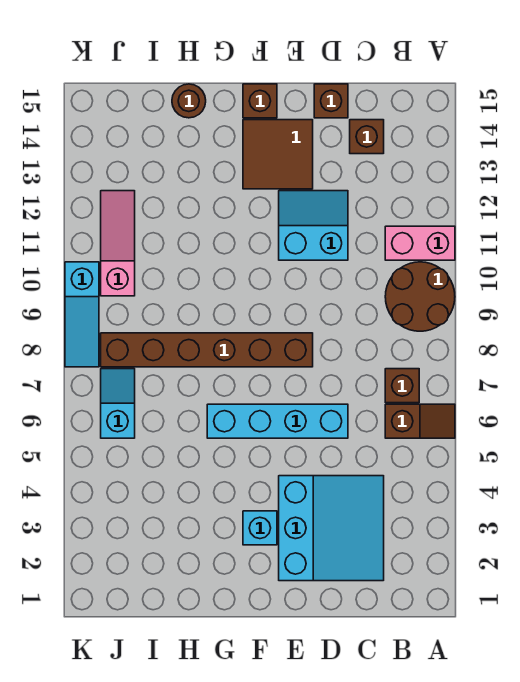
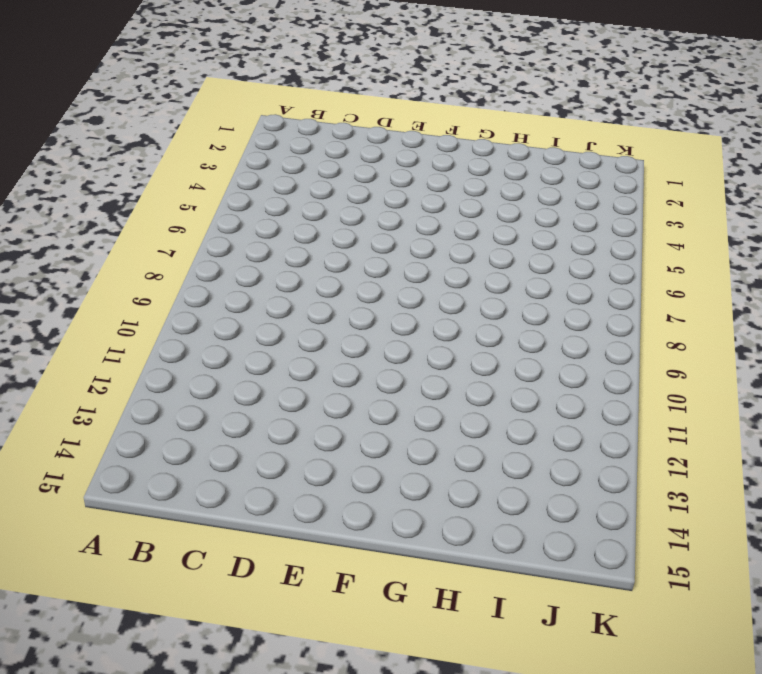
none -> brown 1x2 slope [385,404,455,438]
none -> brown 2x2 round brick [385,262,455,331]
none -> pink 1x2 brick [385,226,455,260]

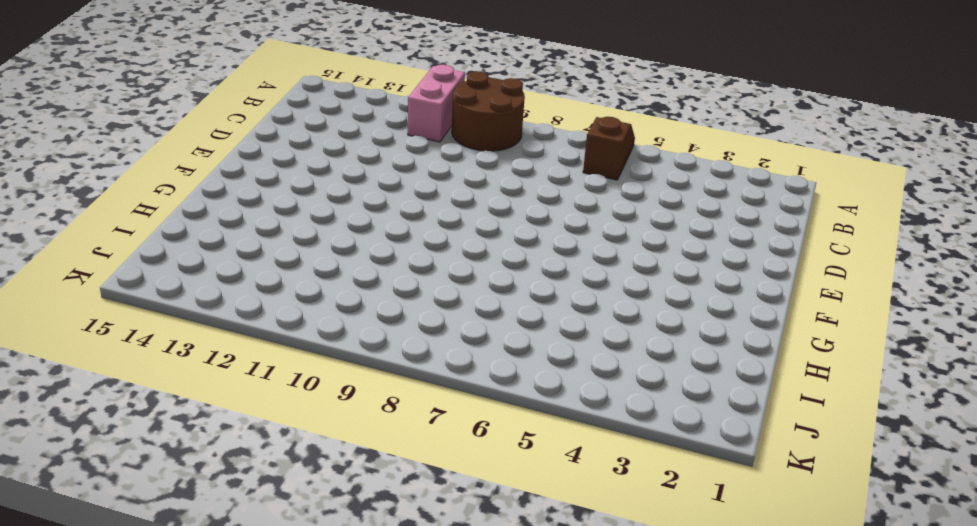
none -> brown 1x1 brick [385,369,419,403]
none -> cyan 3x3 slope [279,476,384,581]
none -> brown 1x1 brick [350,120,384,154]

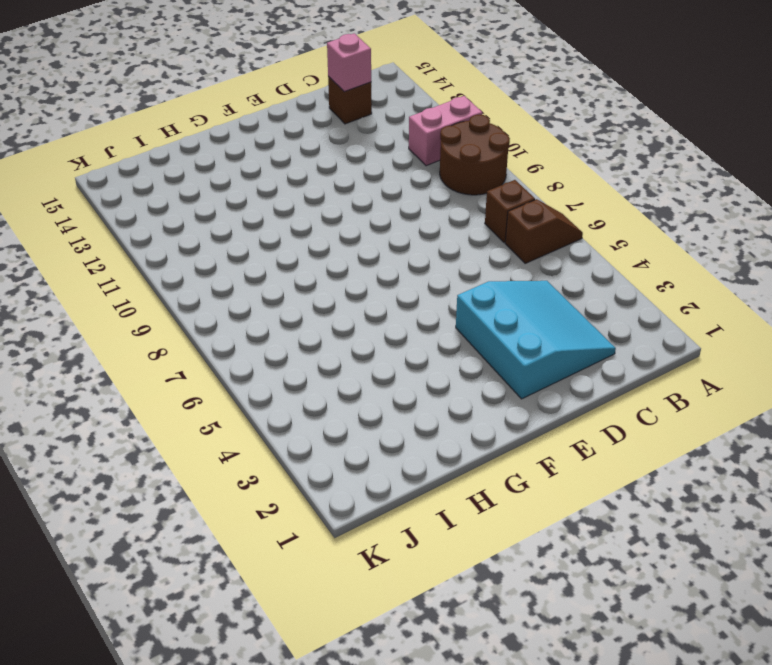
pink 1x1 brick [327,33,371,92] -> none
none -> cyan 1x4 brick [207,404,348,438]
none -> cyan 2x2 slope [279,191,348,260]
none -> brown 1x1 brick [314,84,348,118]

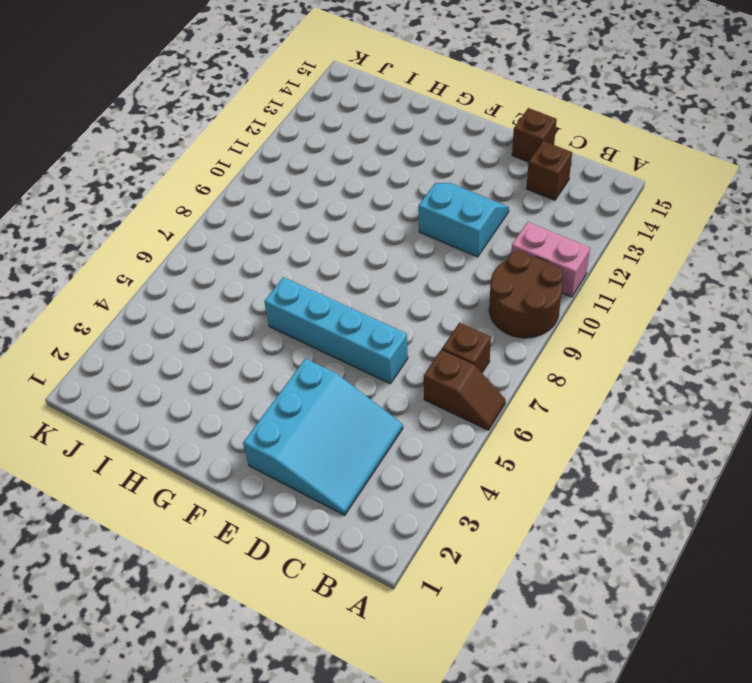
none -> brown 1x6 brick [101,333,313,367]
none -> brown 2x2 tile [243,120,313,189]
none -> cyan 1x1 brick [243,511,277,545]

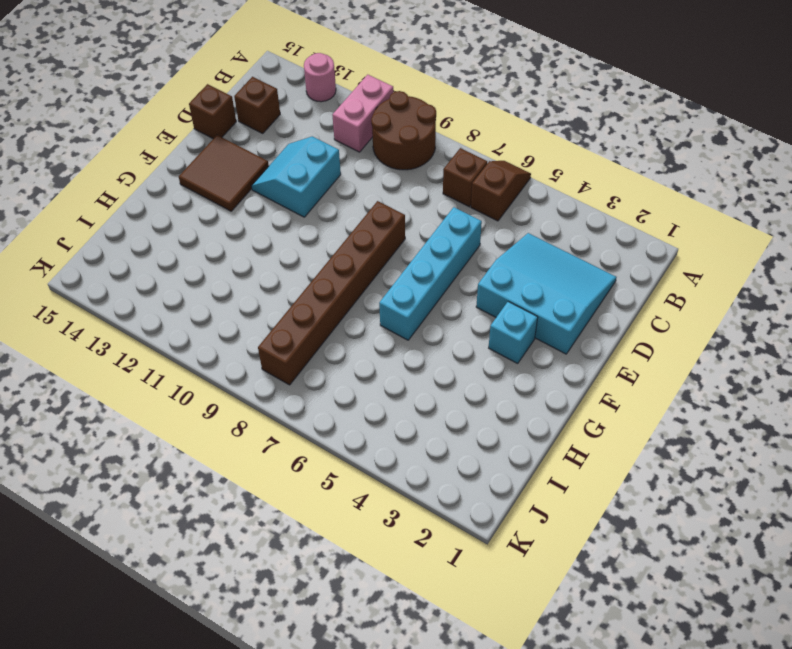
pink 1x1 round brick [304,53,336,102] -> none
none -> brown 1x1 brick [243,84,277,118]
none -> brown 1x1 round brick [172,84,206,118]
none -> cyan 1x2 slope [101,369,135,438]

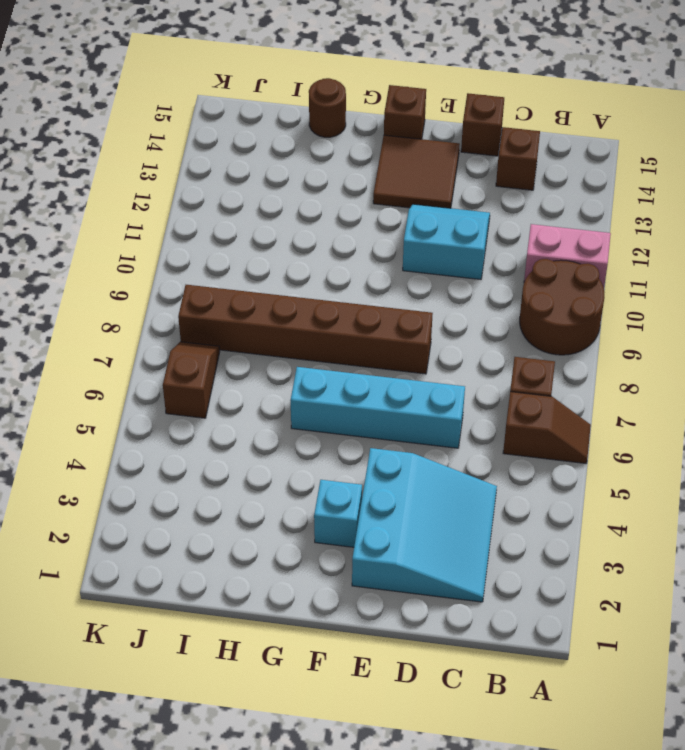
brown 1x2 slope [163,342,220,418] -> cyan 1x2 slope [101,369,135,438]
none -> pink 1x3 slope [101,191,135,296]
none -> cyan 1x3 slope [65,262,99,367]

